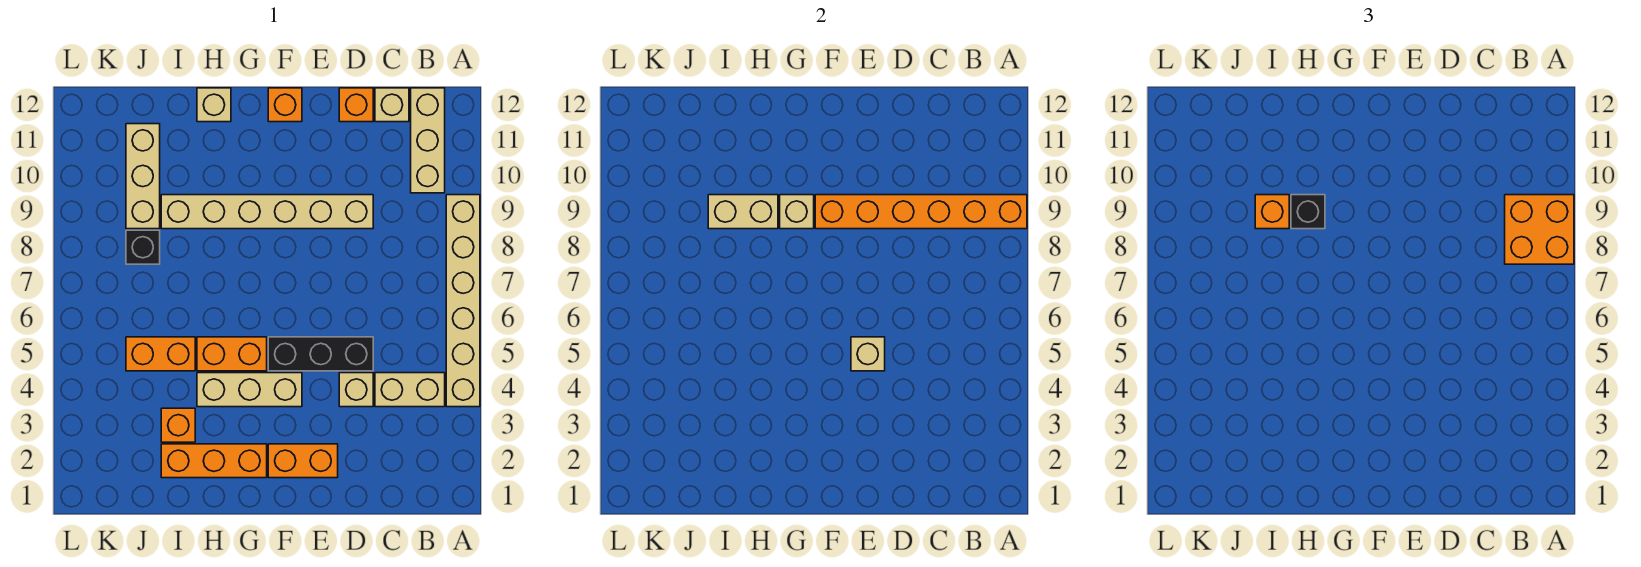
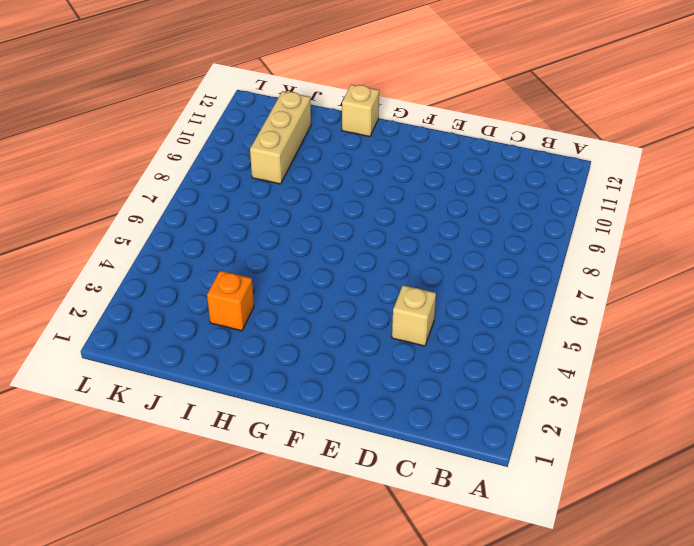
none -> tan 1x6 brick [446,195,480,407]
none -> tan 1x2 brick [375,373,445,407]
none -> tan 1x3 brick [411,88,445,193]

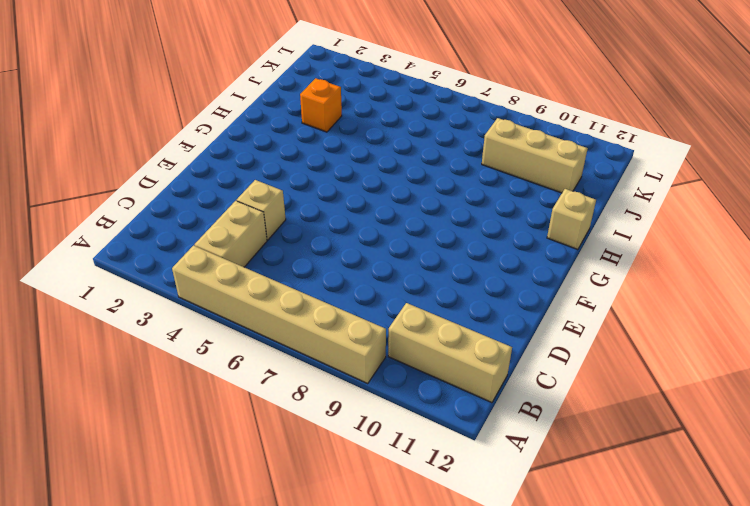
none -> tan 1x1 brick [375,88,409,122]
none -> black 1x3 brick [268,337,373,371]
none -> tan 1x6 brick [161,195,373,229]

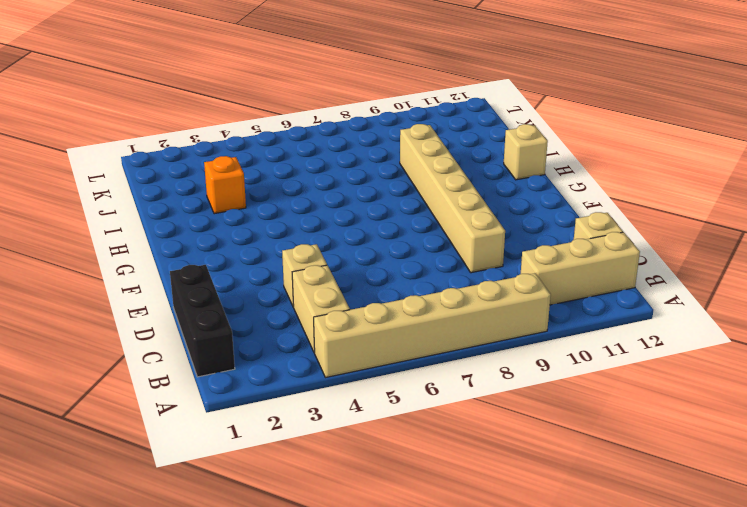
black 1x3 brick [170,265,235,377] -> black 1x3 brick moved to [268,337,373,371]
none -> orange 1x1 brick [339,88,373,122]
none -> orange 1x2 brick [268,444,338,478]
none -> tan 1x3 brick [197,373,302,407]

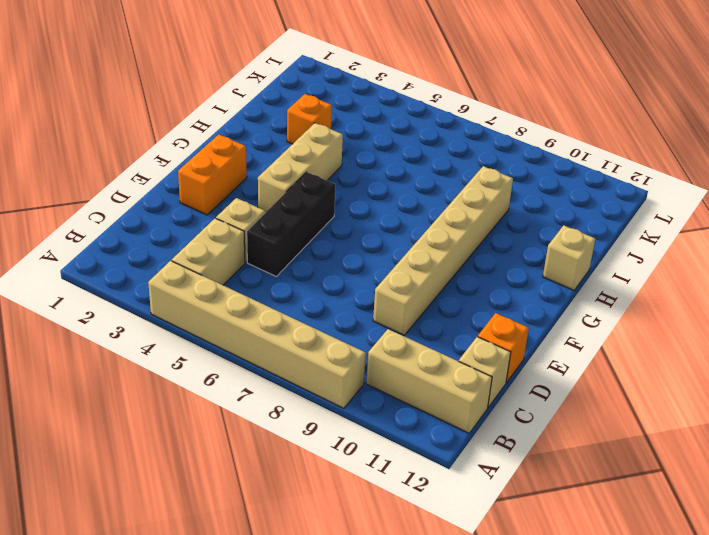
none -> orange 1x1 brick [268,88,302,122]
none -> orange 1x3 brick [161,444,267,478]
none -> orange 1x2 brick [197,337,267,371]

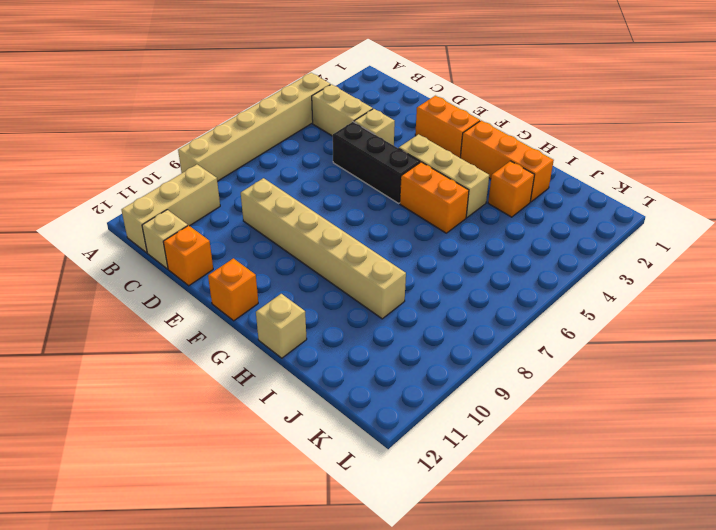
none -> orange 1x2 brick [126,337,195,371]
none -> black 1x1 brick [126,230,160,264]
none -> tan 1x3 brick [126,124,160,229]

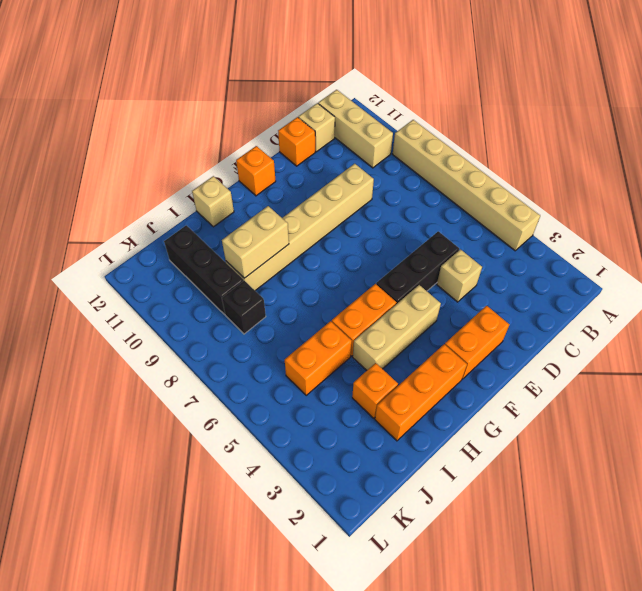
black 1x3 brick [164,225,244,315] -> tan 1x3 brick [126,124,160,229]
none -> tan 1x2 brick [375,373,445,407]
none -> orange 1x6 brick [815,195,1027,229]
none -> tan 1x1 brick [851,337,885,371]

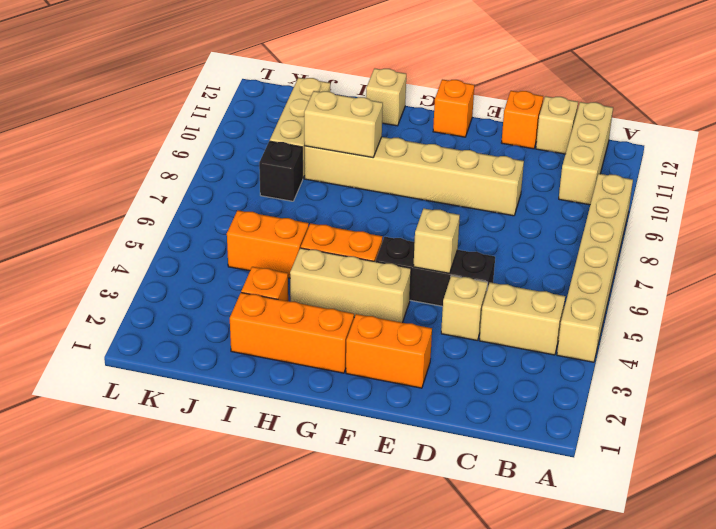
none -> orange 1x6 brick [815,195,1027,229]
none -> tan 1x1 brick [780,195,814,229]
none -> orange 2x2 brick [1505,195,1574,264]

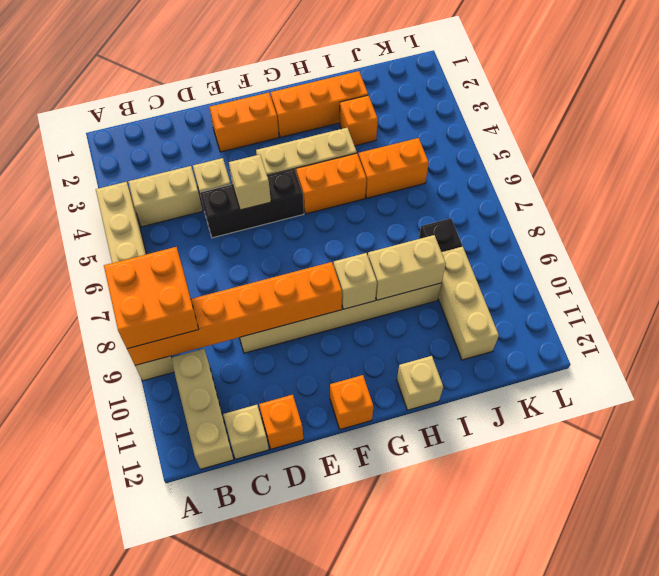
none -> black 1x1 brick [1291,195,1325,229]
none -> orange 1x1 brick [1255,195,1289,229]

